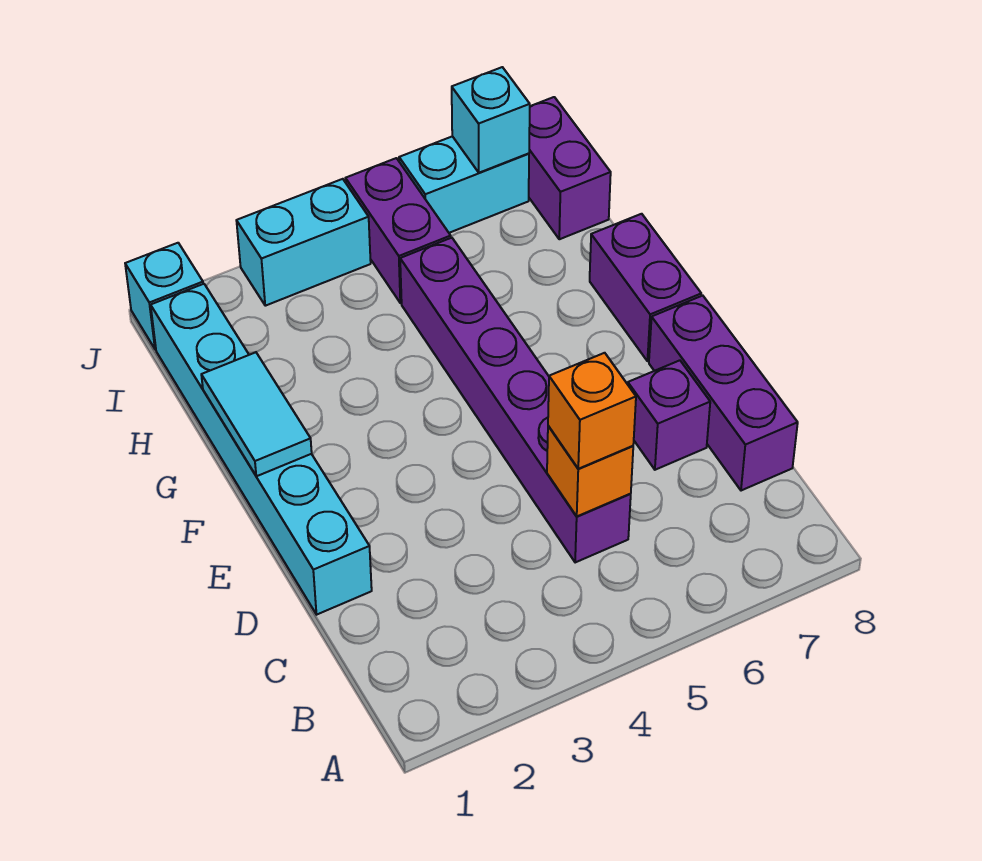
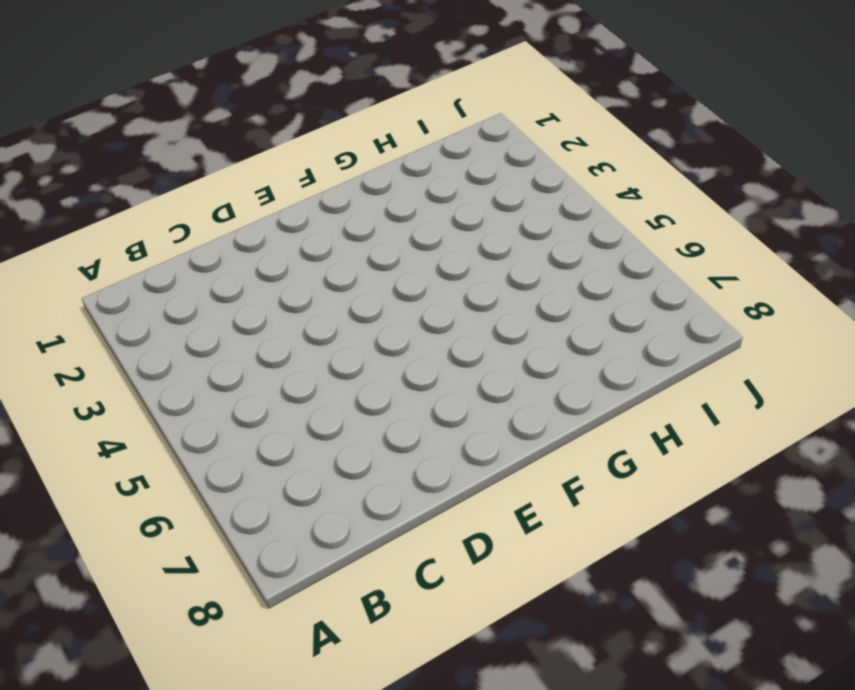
none -> purple 1x6 brick [400,238,631,563]
none -> purple 1x3 brick [649,296,798,491]
none -> cyan 1x6 brick [151,284,372,615]

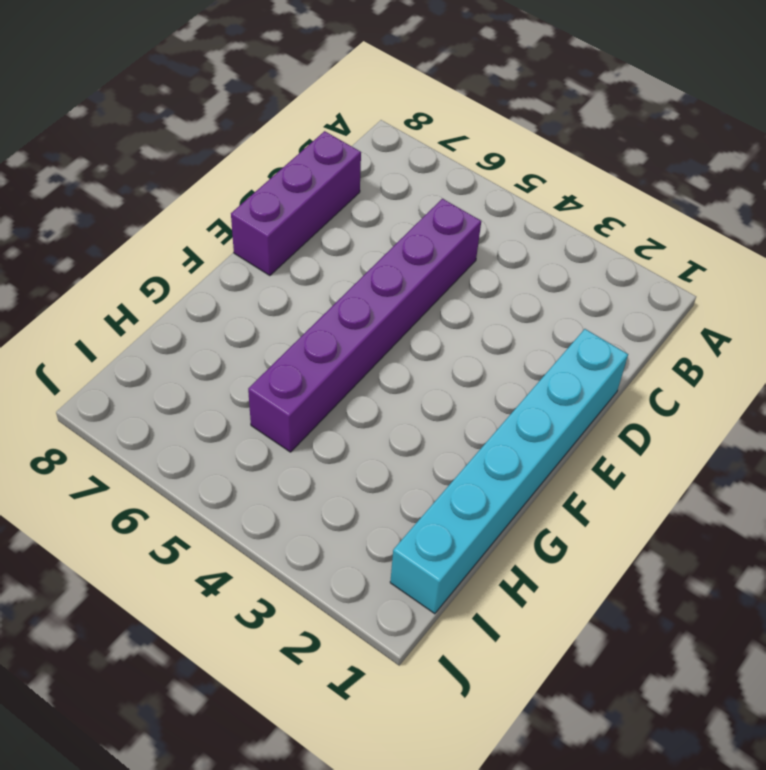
none -> purple 1x1 brick [628,360,710,470]
none -> purple 1x2 brick [590,214,701,361]
none -> purple 1x2 brick [345,158,451,303]

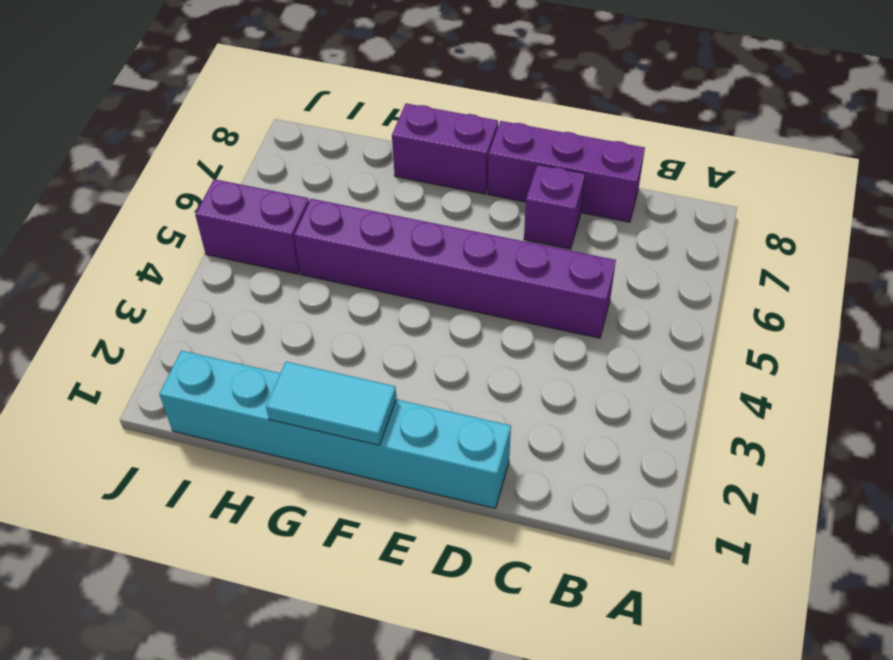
none -> purple 1x2 brick [529,97,611,239]
none -> cyan 1x1 brick [125,243,203,349]
none -> cyan 1x2 brick [236,179,371,306]

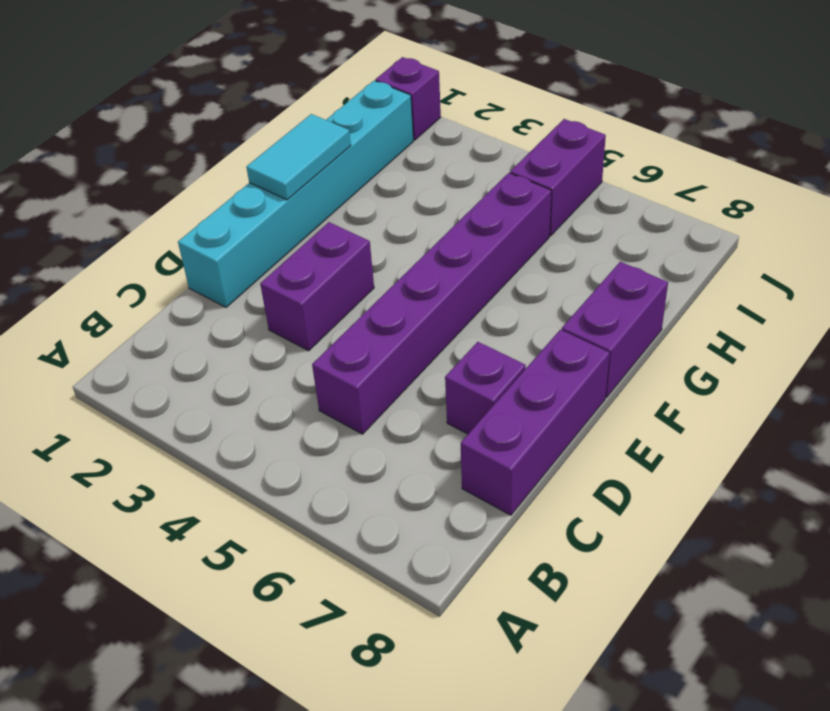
purple 1x2 brick [260,222,374,351] -> purple 1x2 brick moved to [529,97,611,239]
purple 1x1 brick [375,57,441,140] -> cyan 1x1 brick [125,243,203,349]
none -> cyan 1x2 brick [236,179,371,306]
none -> cyan 1x2 brick [399,136,529,233]
none -> orange 1x1 brick [547,426,633,516]

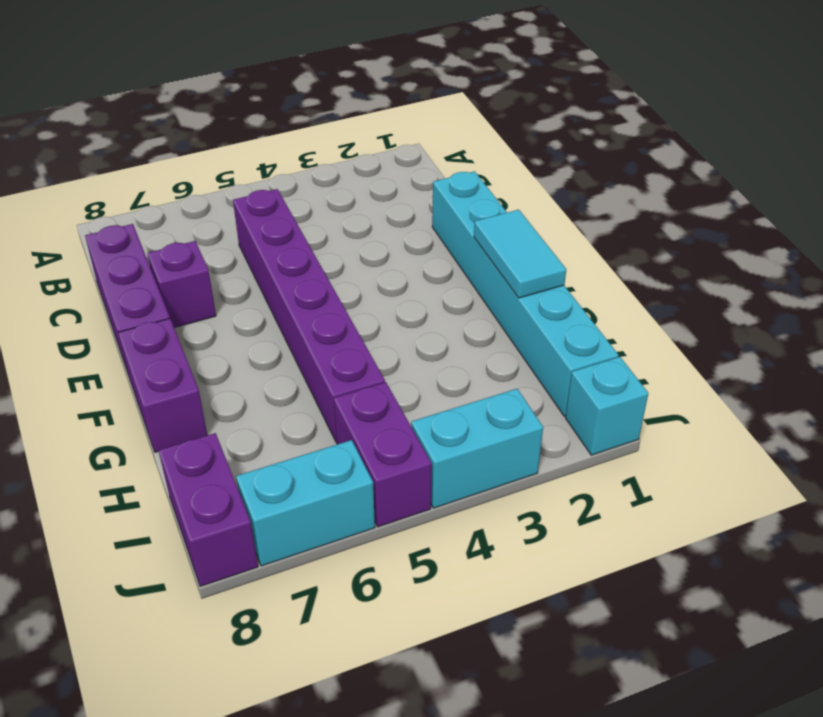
none -> orange 1x1 brick [547,426,633,516]
none -> cyan 1x1 brick [452,67,530,173]
none -> orange 1x1 brick [548,353,636,469]

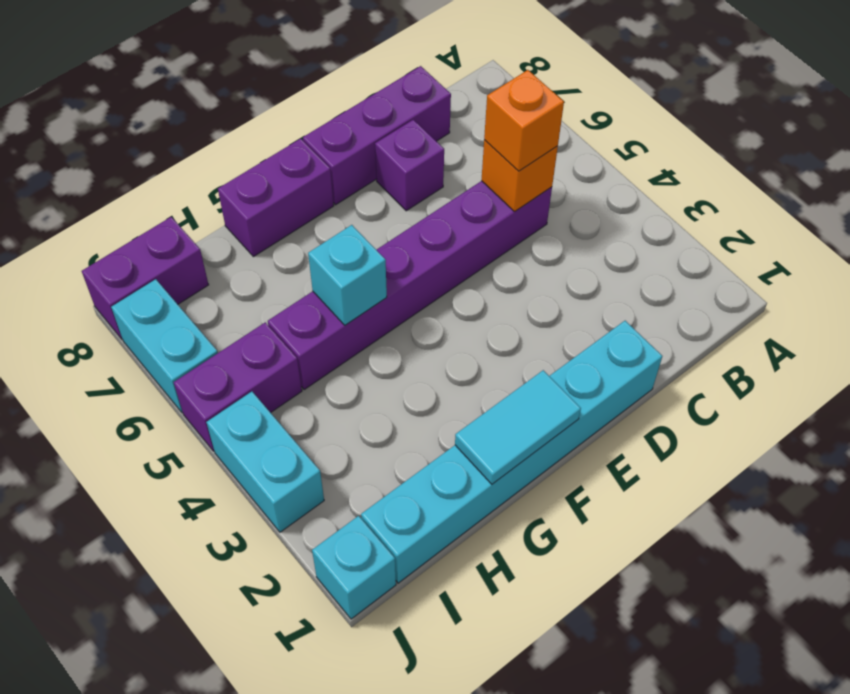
cyan 1x1 brick [308,225,387,325] -> cyan 1x1 brick moved to [452,67,530,173]

